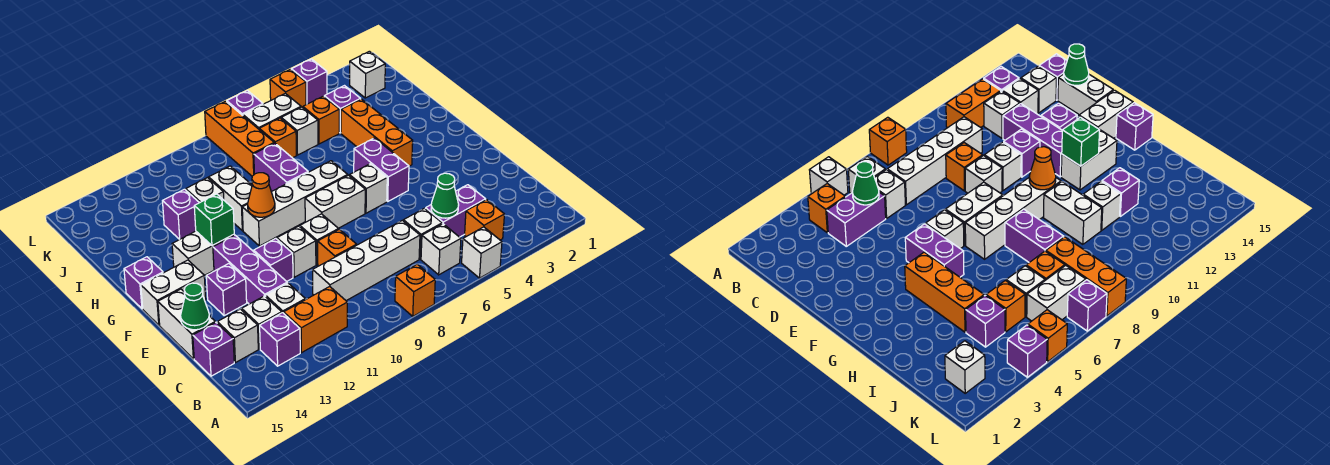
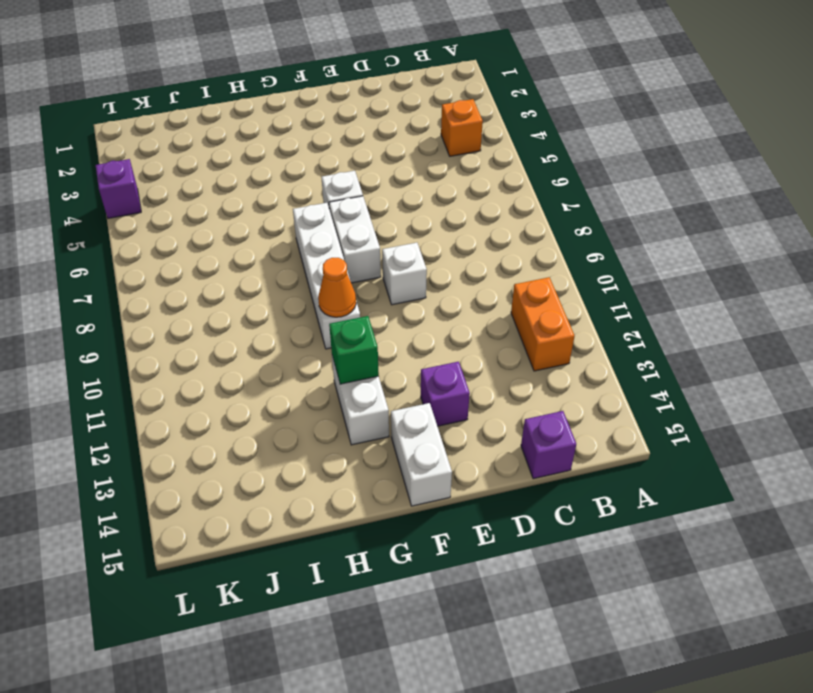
none -> white 1x1 brick [462,227,502,278]
none -> orange 1x1 brick [395,264,435,316]
none -> white 1x1 brick [421,224,461,275]
none -> purple 1x1 brick [260,313,300,366]

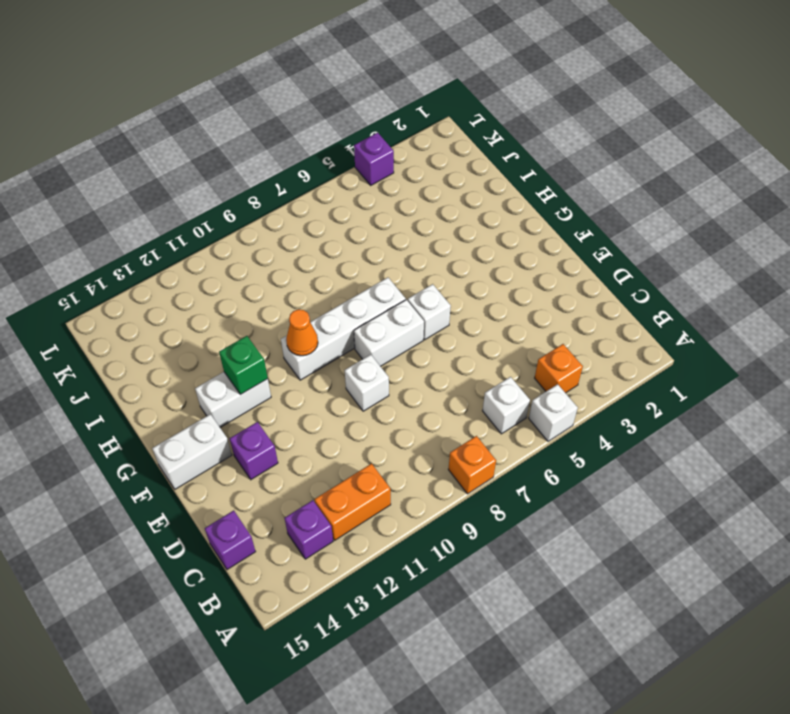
none -> purple 1x2 brick [425,185,486,237]
none -> white 1x1 brick [403,208,442,259]
none -> white 1x4 brick [313,220,420,301]
none -> white 1x1 brick [266,283,305,313]

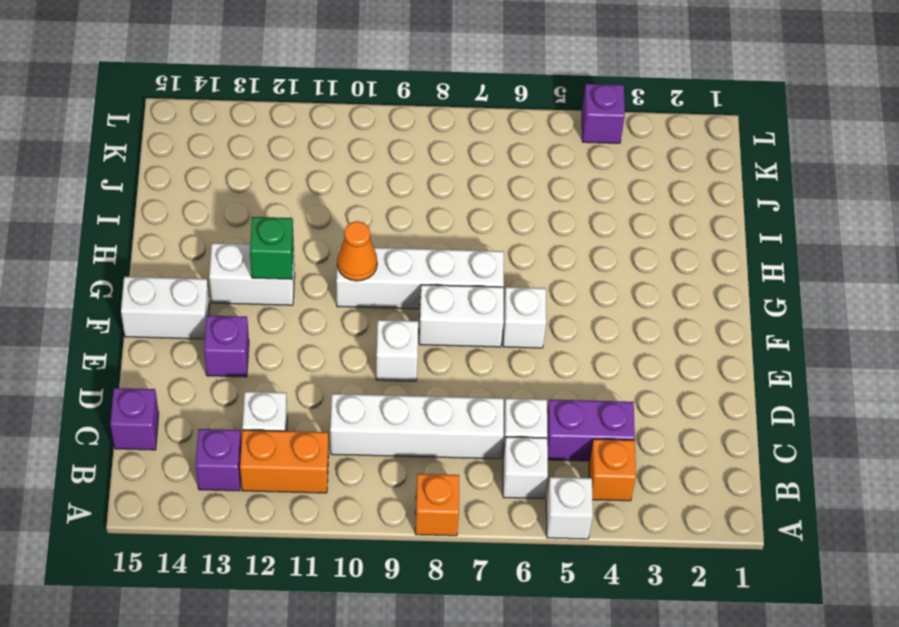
none -> white 1x1 brick [242,296,282,349]
none -> white 1x1 brick [217,309,258,363]
none -> orange 1x1 brick [318,229,357,266]
none -> purple 1x3 brick [213,235,287,304]

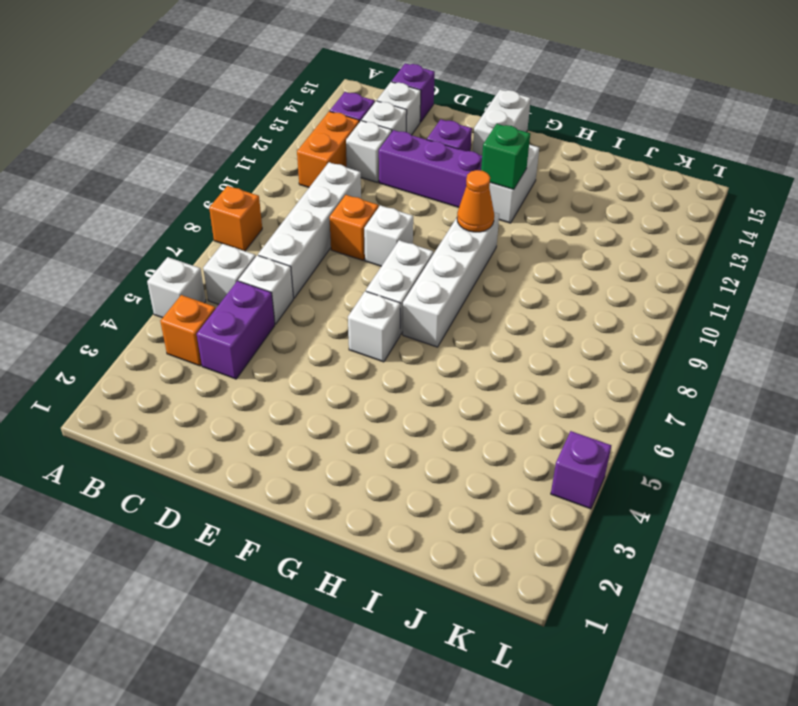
none -> white 1x2 brick [158,289,215,359]
none -> white 1x1 brick [277,226,316,277]
none -> purple 1x1 brick [253,238,293,281]
none -> purple 1x2 brick [354,138,409,201]

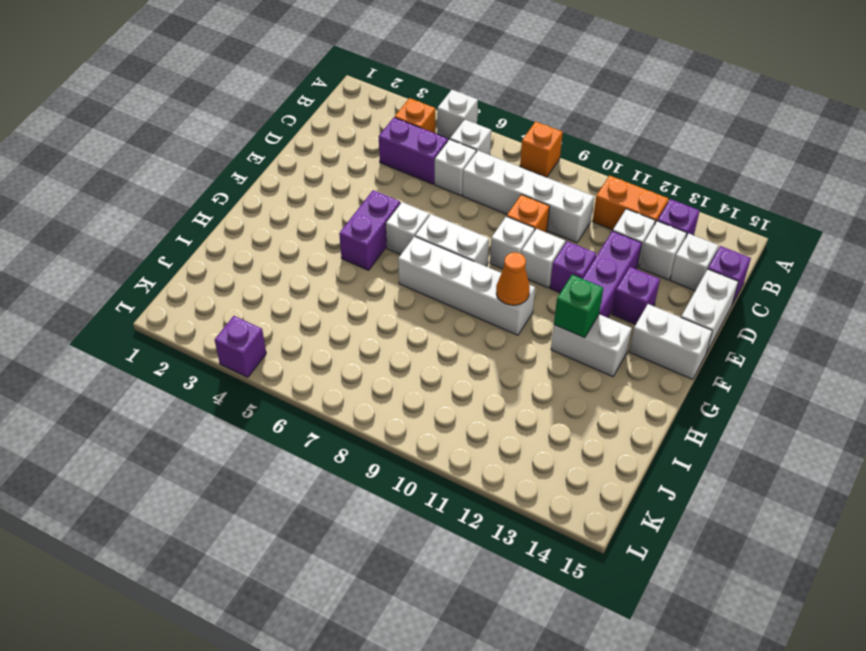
none -> orange 1x3 brick [341,99,413,166]
none -> purple 1x1 brick [124,257,163,309]
none -> purple 1x2 brick [254,143,308,192]
none -> white 1x2 brick [209,166,252,231]

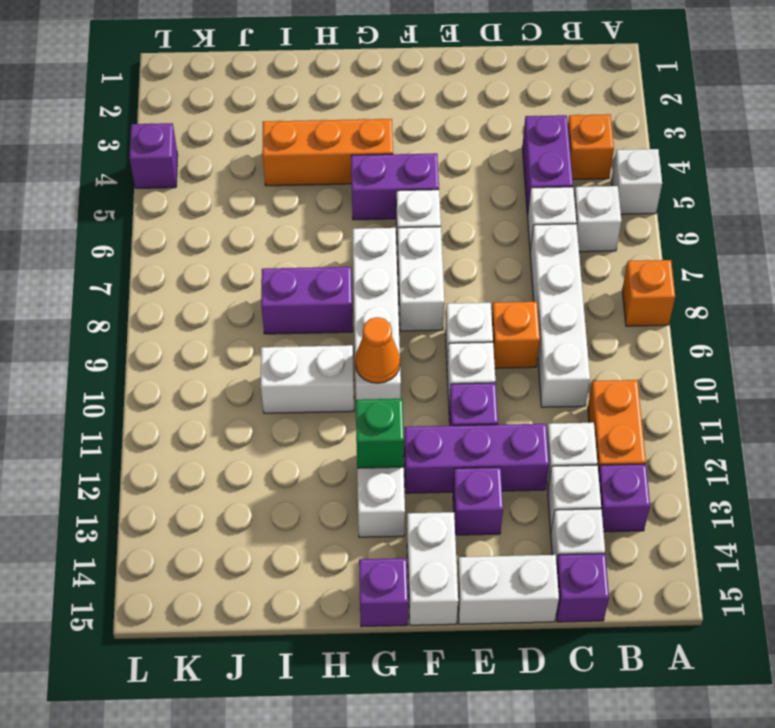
none -> white 1x1 brick [186,178,224,203]
none -> purple 1x1 brick [163,189,199,239]
none -> purple 1x1 brick [324,86,360,133]
none -> orange 1x1 brick [303,96,339,144]

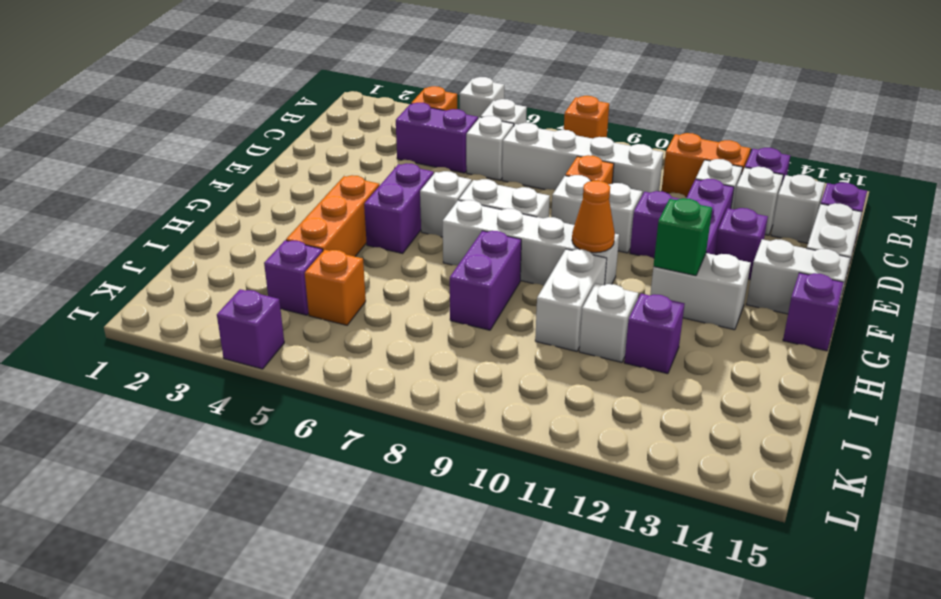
none -> white 1x1 brick [281,107,318,155]
none -> orange 1x1 brick [259,118,296,158]
none -> orange 1x3 brick [205,101,274,176]
none -> white 1x1 brick [350,51,385,98]

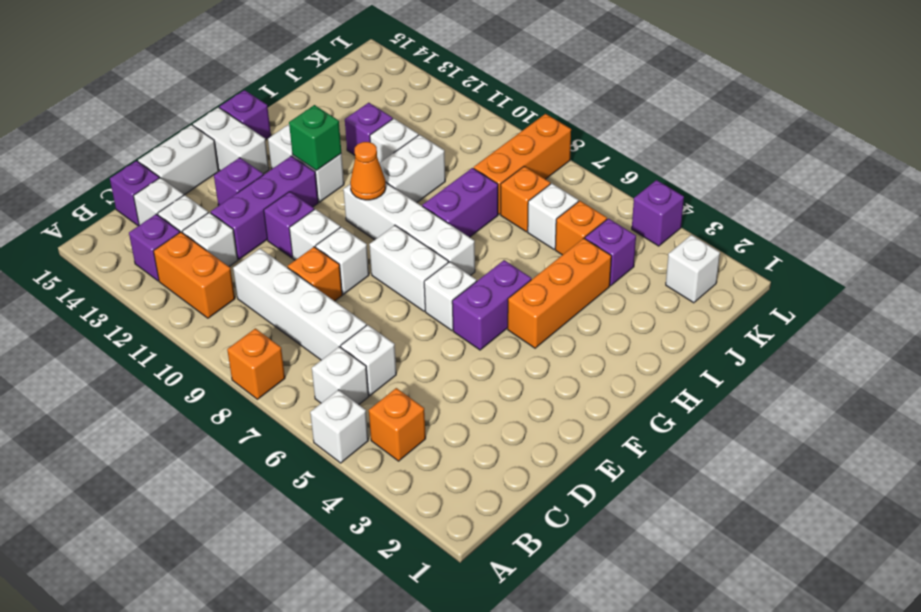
none -> purple 1x2 brick [425,185,486,237]
none -> white 1x2 brick [243,93,301,129]
none -> orange 1x1 brick [270,69,306,107]
none -> purple 1x1 brick [227,91,263,115]

